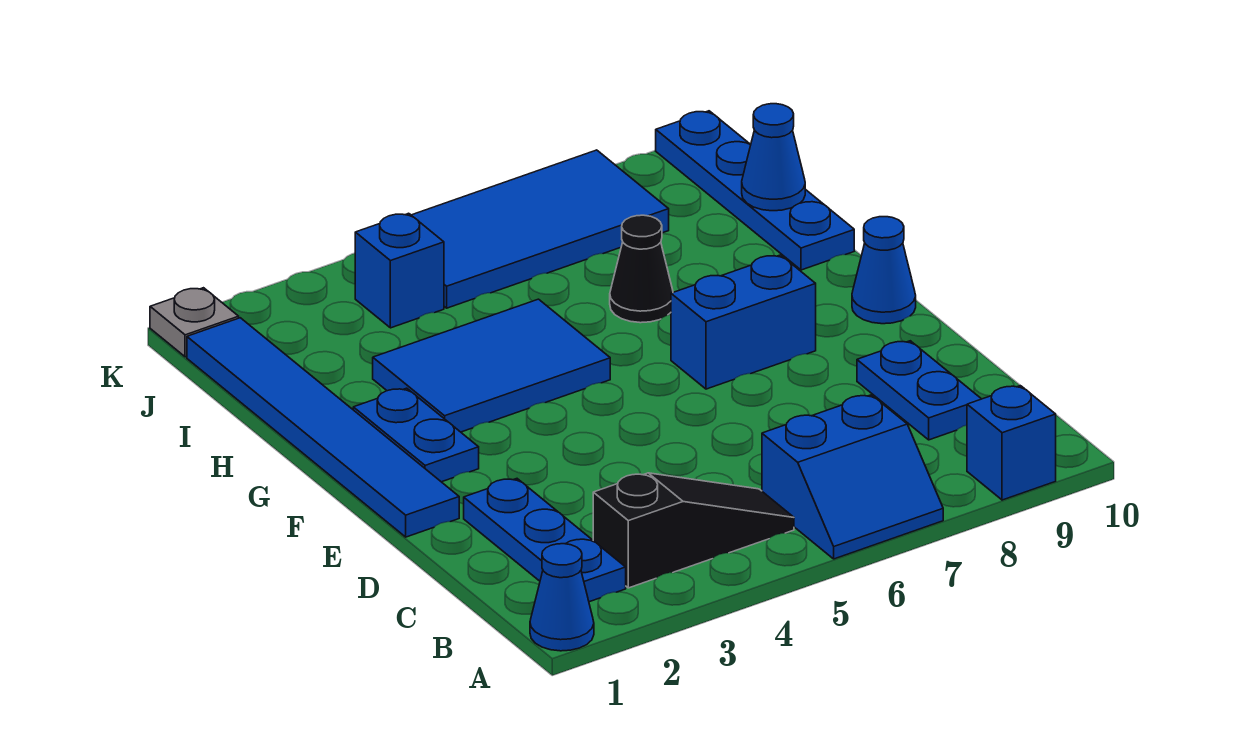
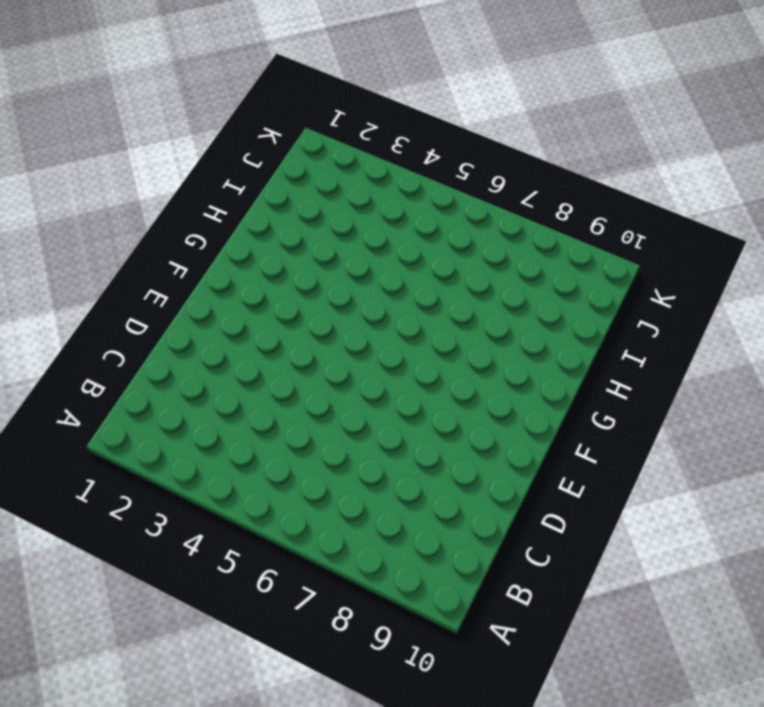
none -> blue 1x1 cone [530,544,594,651]
none -> blue 2x2 slope [762,395,943,559]
none -> blue 1x1 brick [967,386,1056,500]

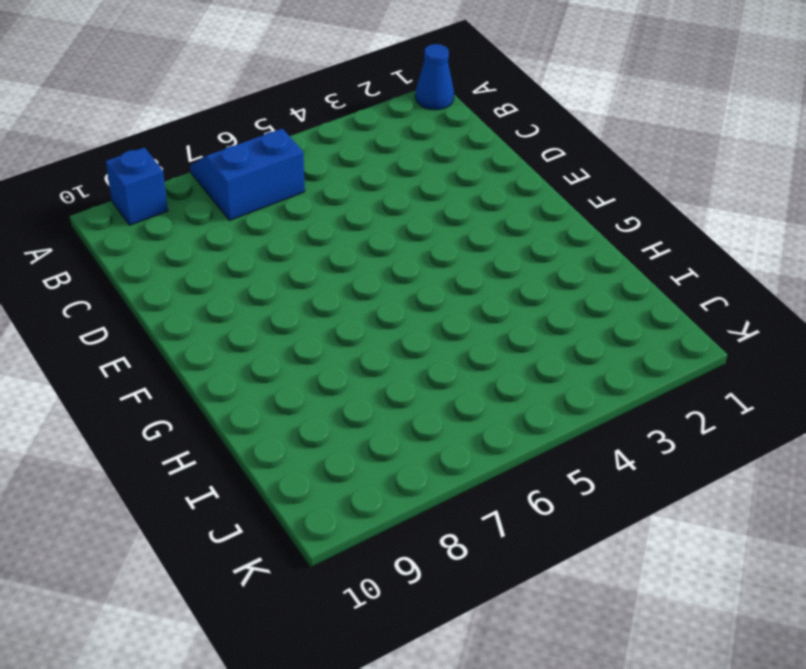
none -> blue 1x3 plate [464,479,626,602]
none -> black 1x3 slope [593,473,794,588]
none -> blue 1x2 plate [857,341,981,440]

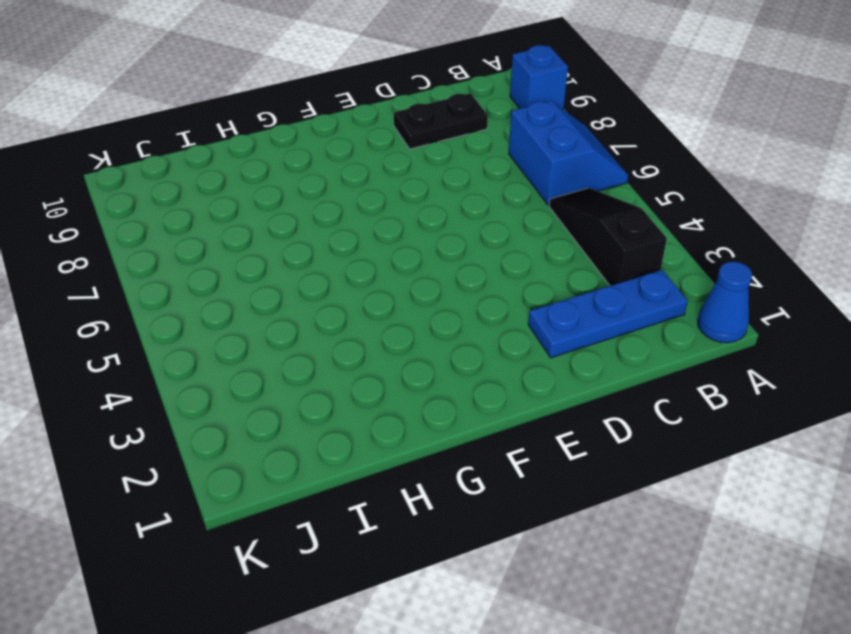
black 1x2 plate [394,93,488,149] -> blue 1x2 plate [857,341,981,440]
none -> blue 1x6 tile [187,318,459,537]
none -> blue 1x2 plate [353,388,479,482]
none -> blue 1x2 brick [671,255,816,389]

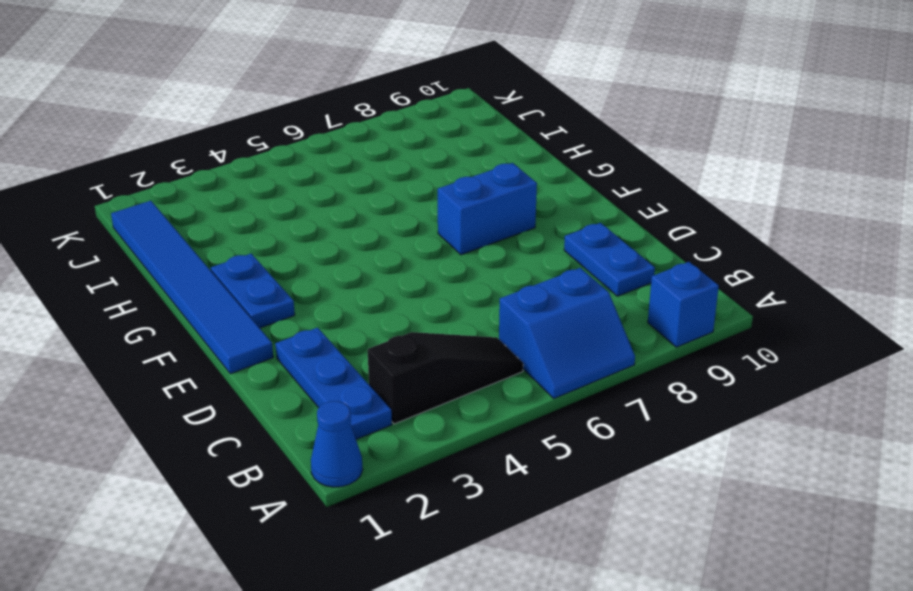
none -> blue 1x1 cone [852,217,916,324]
none -> blue 2x3 tile [373,299,610,432]
none -> black 1x1 cone [610,215,673,323]

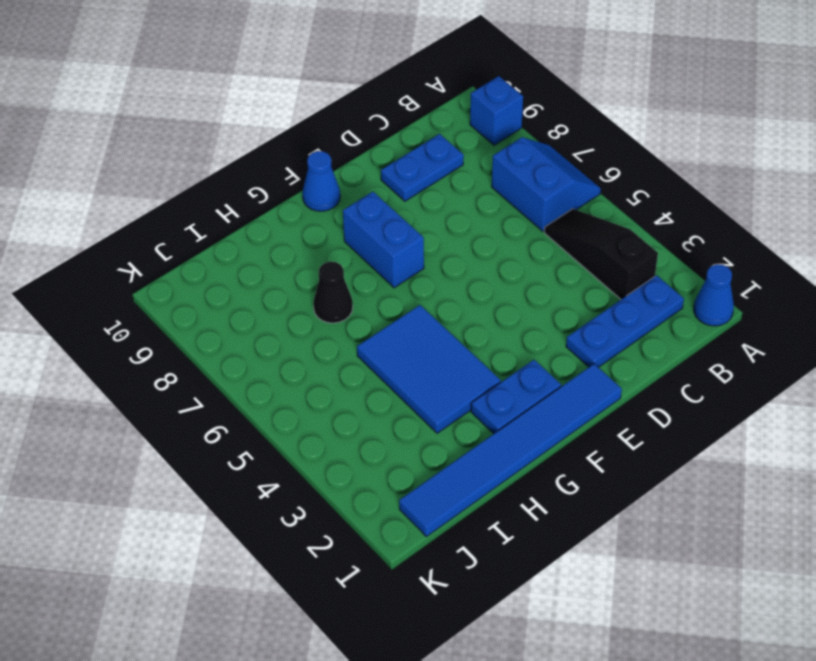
none -> blue 1x4 plate [656,111,854,270]
none -> blue 1x1 brick [355,213,444,328]
none -> blue 2x4 tile [412,150,669,308]

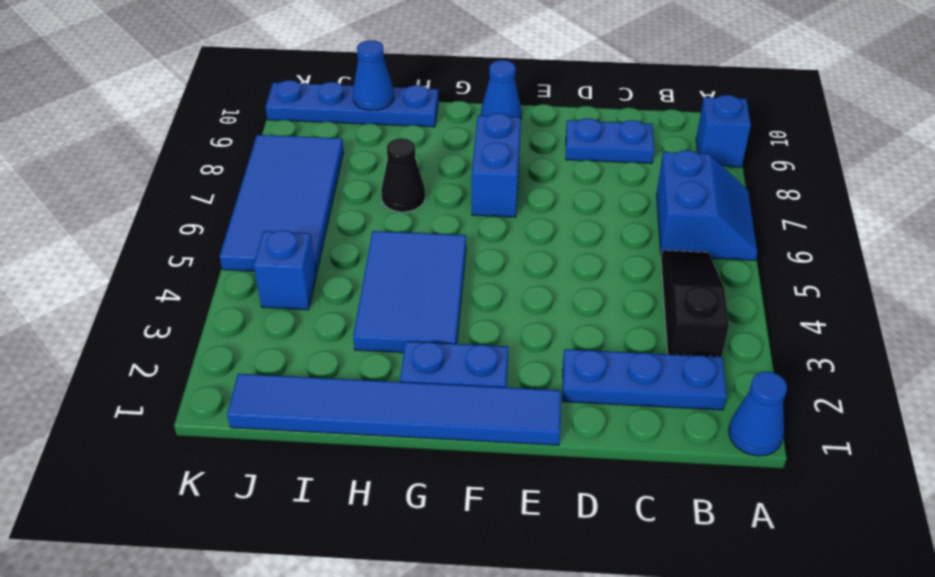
none -> grey 1x1 plate [150,288,239,357]

